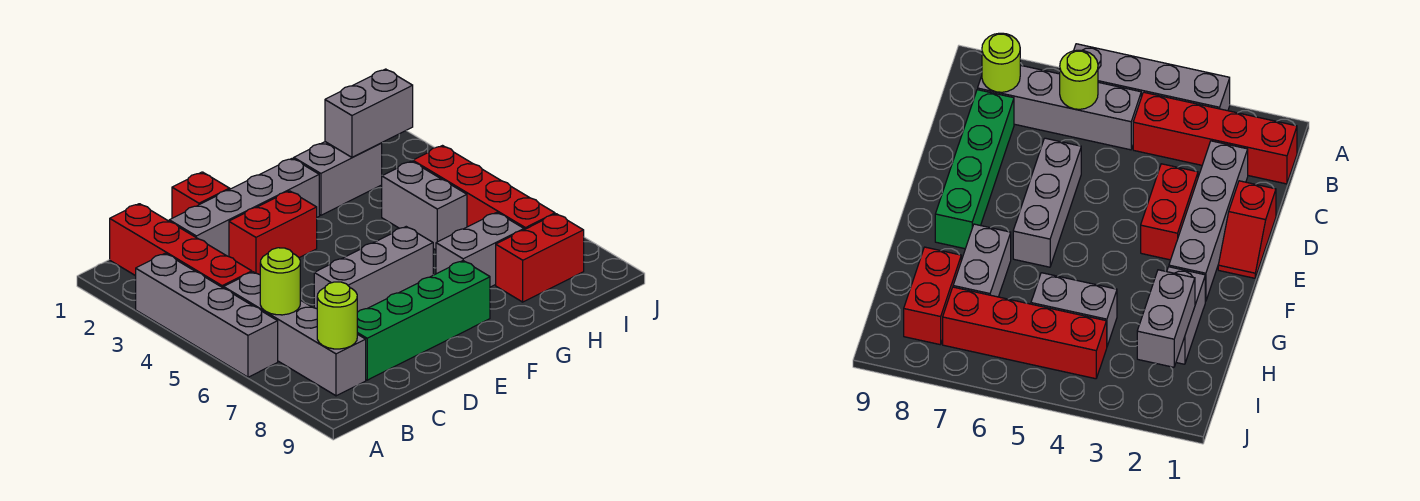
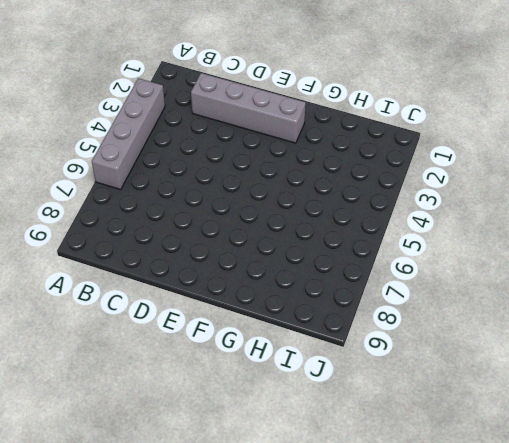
none -> red 1x4 brick [110,204,252,288]
none -> grey 1x4 brick [224,272,366,396]
none -> green 1x4 brick [357,261,490,380]

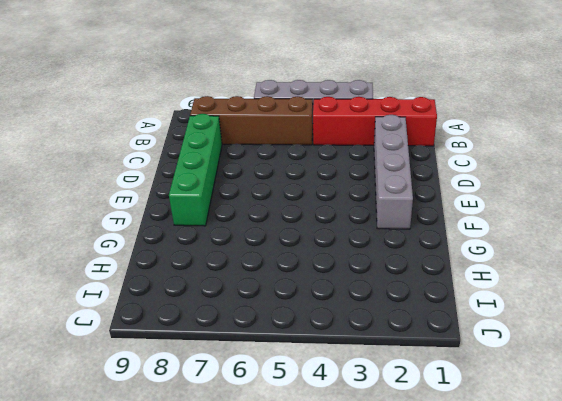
brown 1x4 brick [190,96,313,145] -> grey 1x4 brick [224,272,366,396]
none -> red 1x2 slope [172,172,230,218]
none -> red 1x2 brick [229,191,317,275]
none -> grey 1x3 brick [314,227,433,312]

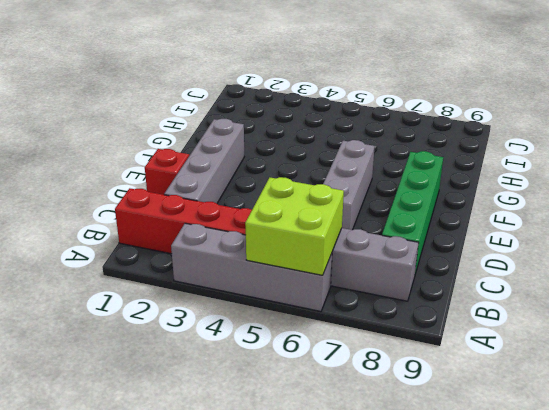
lime 2x2 brick [245,177,344,275] -> lime 1x1 round brick [260,248,300,315]
none -> red 1x2 brick [229,191,317,275]
none -> grey 1x2 brick [294,142,382,215]
none -> grey 1x2 brick [436,212,524,287]

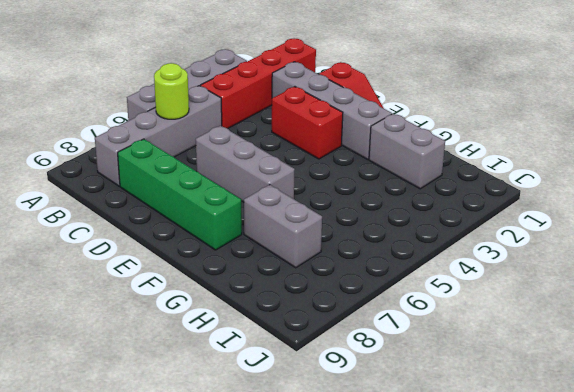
none -> grey 1x2 brick [382,161,467,250]
none -> red 1x2 brick [496,214,584,302]
none -> red 1x4 brick [413,146,555,230]

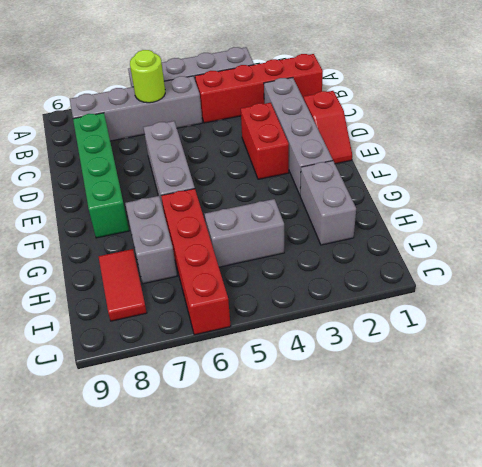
red 1x4 brick [161,189,231,335] -> red 1x4 brick turned to [413,146,555,230]
red 1x2 tile [99,249,147,321] -> red 1x2 brick [496,214,584,302]
none -> lime 1x1 round brick [317,282,357,349]
none -> grey 1x2 brick [325,69,413,157]

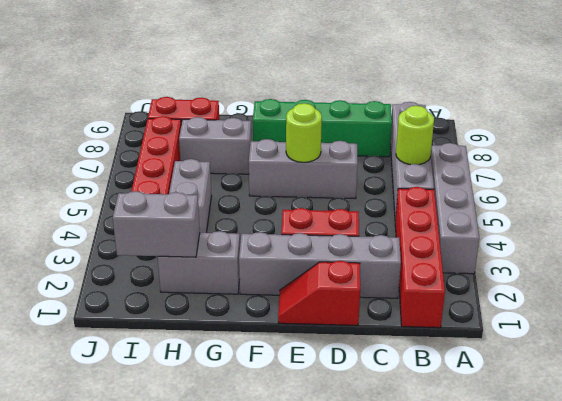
lime 1x1 round brick [286,103,322,162] -> lime 1x1 round brick moved to [317,282,357,349]

